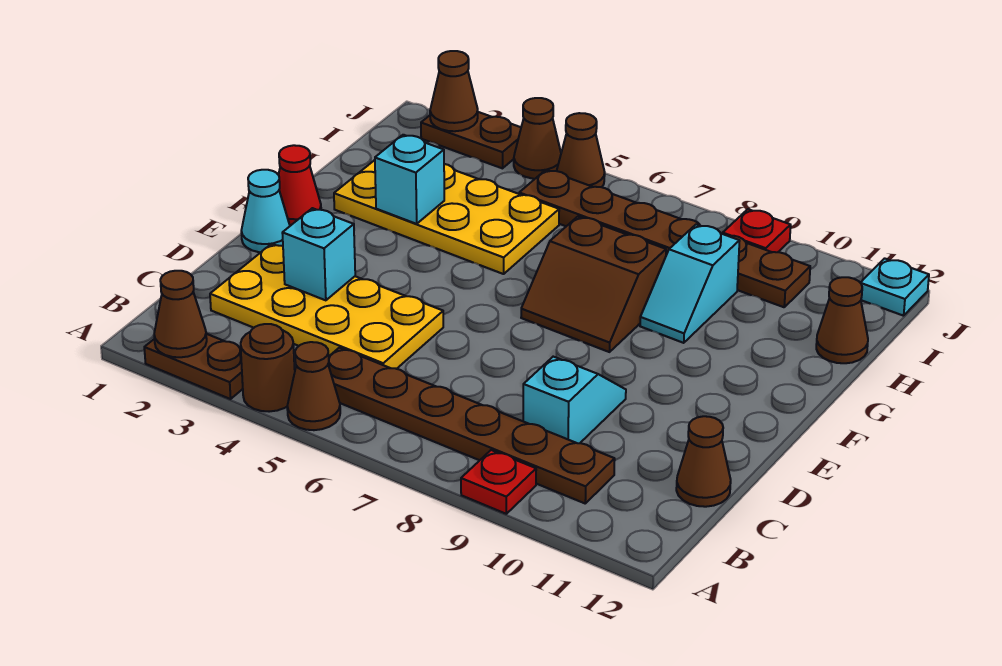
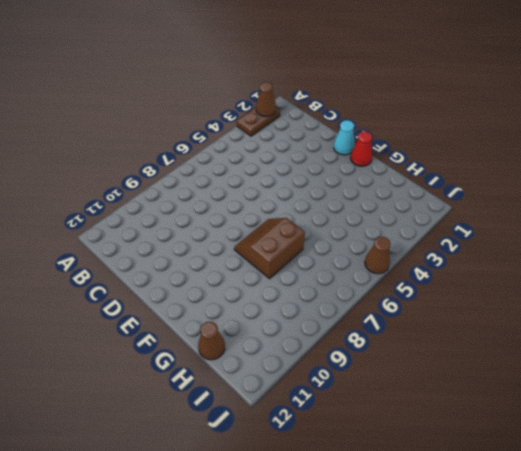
none -> brown 1x1 round brick [241,324,295,412]
none -> brown 1x1 cone [287,342,340,430]
none -> red 1x1 plate [461,450,536,514]

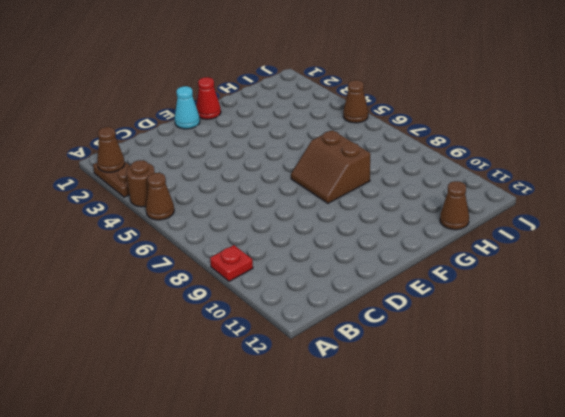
none -> brown 1x6 plate [328,348,615,503]
none -> yellow 2x4 plate [210,244,443,369]
none -> cyan 1x2 slope [523,357,626,443]

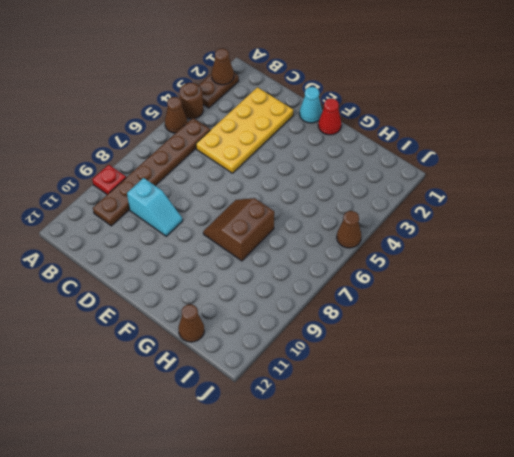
none -> brown 1x1 cone [676,416,731,507]
none -> yellow 2x4 plate [334,160,559,274]
none -> cyan 1x2 slope [640,225,739,343]

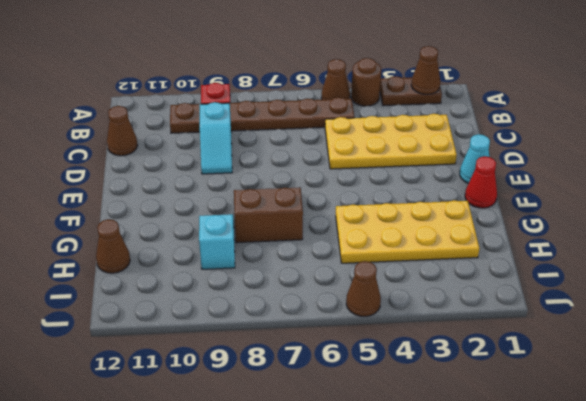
none -> brown 1x6 plate [519,170,810,307]
none -> brown 1x2 plate [421,112,521,168]
none -> brown 1x1 cone [514,98,561,179]

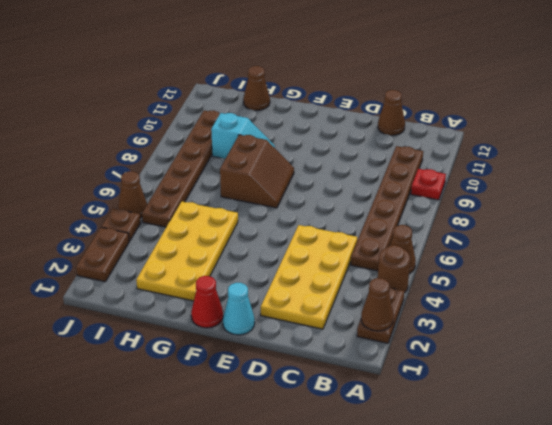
brown 1x1 plate [101,208,141,241] -> brown 1x1 cone [514,98,561,179]
none -> cyan 1x2 slope [523,357,626,443]
none -> red 1x1 plate [723,209,791,252]
none -> cyan 1x1 plate [861,258,929,316]

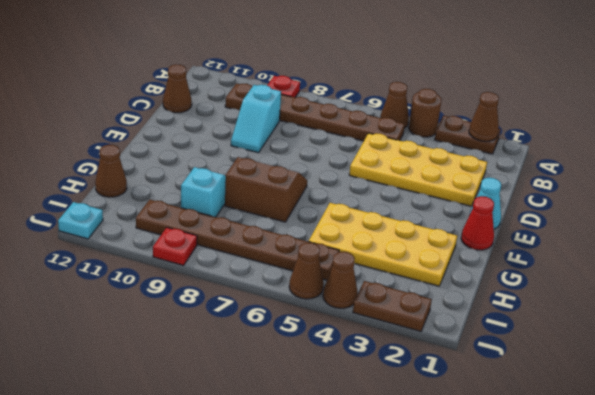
none -> cyan 1x1 brick [282,208,355,300]
none -> cyan 1x1 brick [375,135,444,224]
none -> brown 1x1 cone [430,51,478,131]

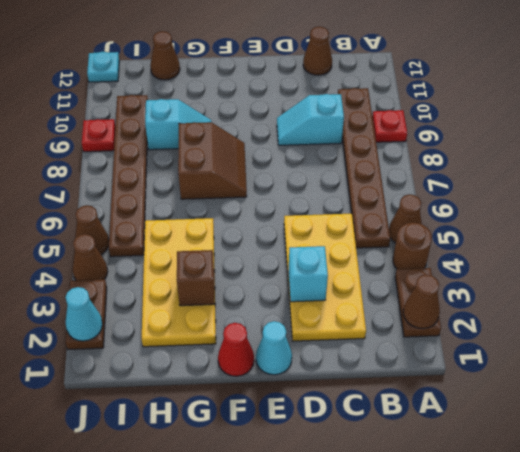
brown 1x1 brick [177,250,215,306] -> cyan 1x1 brick [375,135,444,224]
cyan 1x1 cone [66,287,102,341] -> brown 1x1 cone [430,51,478,131]

